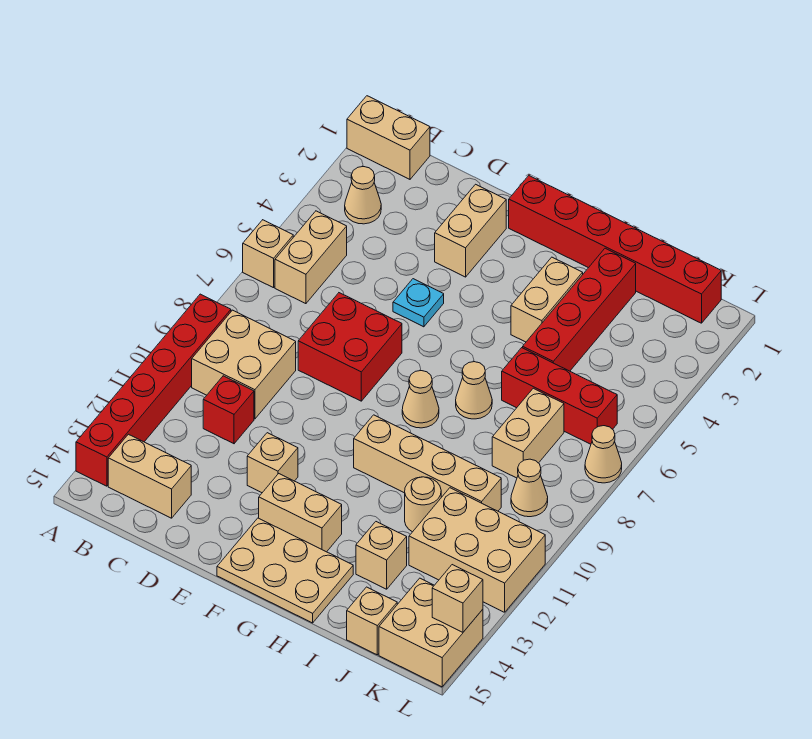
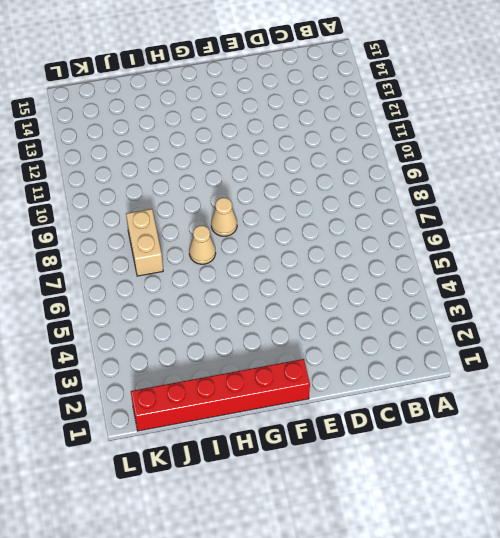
none -> tan 1x2 brick [347,96,430,179]
none -> tan 1x1 brick [243,220,293,288]
none -> red 1x6 brick [76,294,231,486]
none -> tan 1x1 cone [345,167,381,224]

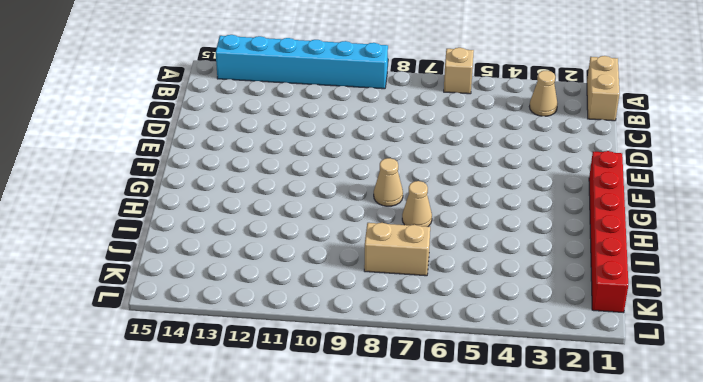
cyan 1x6 brick [216,35,388,89] -> red 1x6 brick [76,294,231,486]
none -> tan 1x2 brick [275,211,347,304]
none -> tan 2x2 brick [192,310,296,419]
none -> tan 1x2 brick [108,434,191,518]
none -> red 1x1 brick [203,376,254,444]

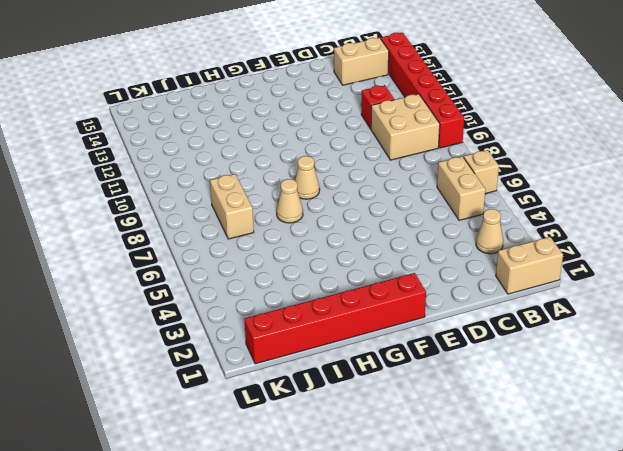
none -> red 2x2 brick [298,293,402,401]
none -> tan 1x2 brick [435,184,506,277]
none -> cyan 1x1 plate [393,279,444,327]
none -> tan 1x1 brick [247,433,298,493]

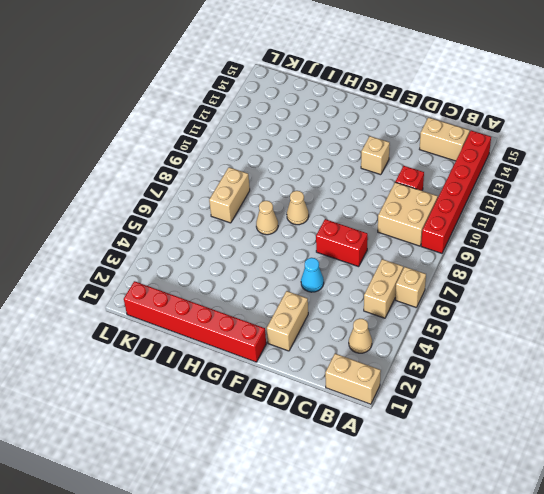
red 1x2 brick [316,219,368,267] -> red 2x2 brick [298,293,402,401]
cyan 1x1 cone [301,258,324,292] -> cyan 1x1 plate [393,279,444,327]
none -> tan 1x2 brick [259,474,342,552]
none -> tan 2x3 plate [217,518,353,623]
none -> tan 1x4 brick [354,415,501,511]
none -> tan 1x2 brick [511,257,583,342]

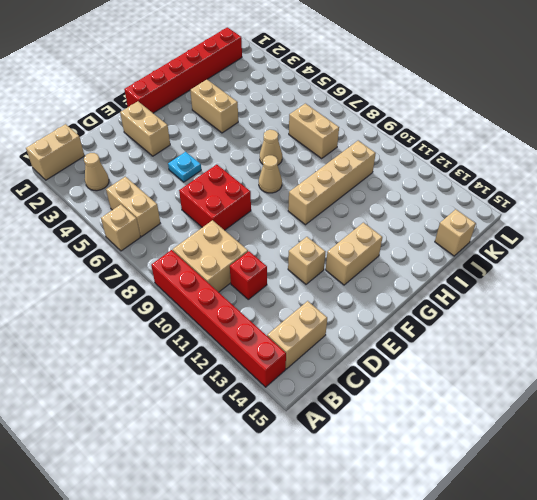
none -> tan 2x3 plate [217,518,353,623]
none -> red 1x4 brick [523,248,636,371]
none -> red 1x3 brick [502,348,617,444]
none -> tan 1x1 round brick [405,477,441,532]

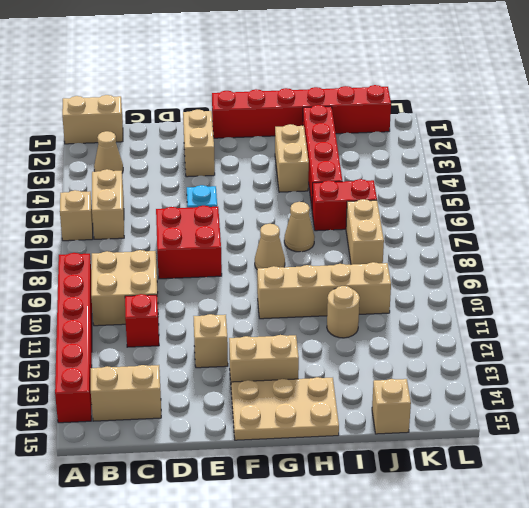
red 1x2 brick [312,179,377,231] -> red 1x3 brick [502,348,617,444]
none -> tan 1x1 brick [356,522,407,589]
none -> tan 2x3 brick [409,488,545,612]
none -> tan 1x1 cone [511,459,548,517]
none -> tan 2x2 brick [379,578,483,687]

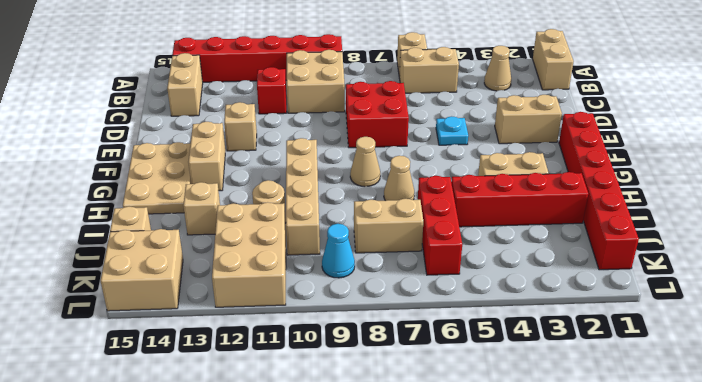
cyan 1x1 cone [322,224,355,278] -> tan 1x1 cone [511,459,548,517]
none -> tan 1x1 cone [585,426,622,483]
none -> tan 1x1 brick [432,565,483,632]

